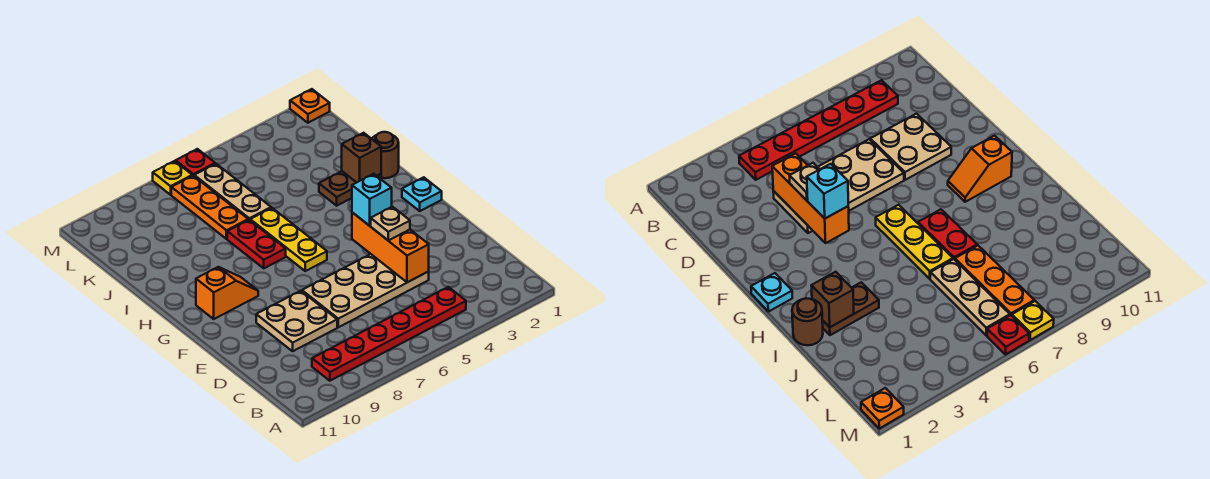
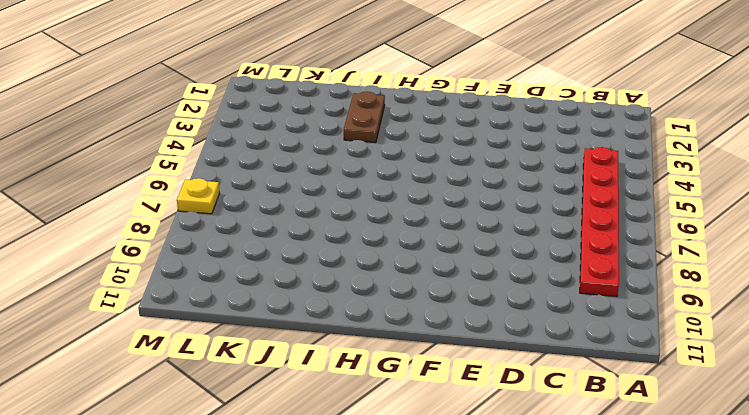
none -> tan 2x4 plate [302,254,429,327]
none -> tan 2x2 plate [256,291,337,351]
none -> cyan 1x1 plate [402,177,442,211]

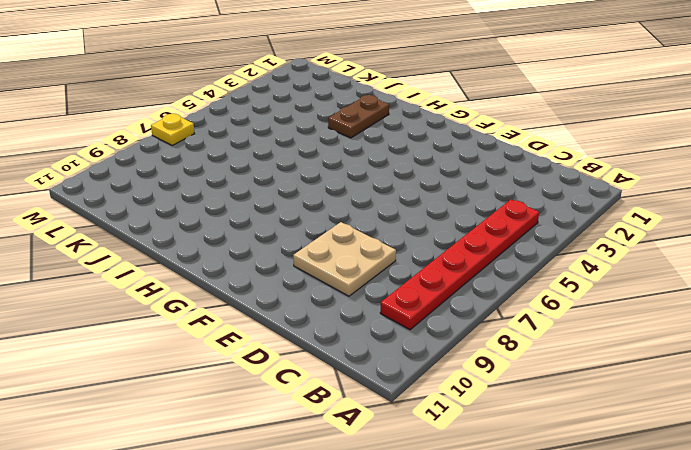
none -> tan 2x4 plate [302,254,429,327]
none -> cyan 1x1 plate [402,177,442,211]
none -> yellow 1x3 plate [250,208,327,271]

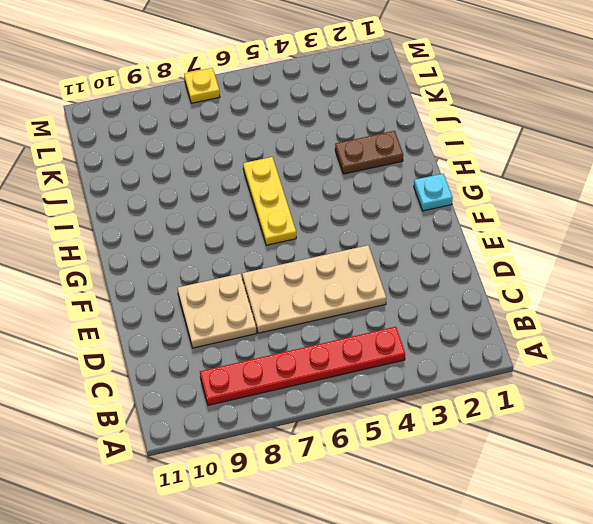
none -> orange 1x2 slope [196,267,258,319]
none -> red 1x2 plate [227,220,286,268]
none -> brown 1x1 round brick [372,132,399,178]

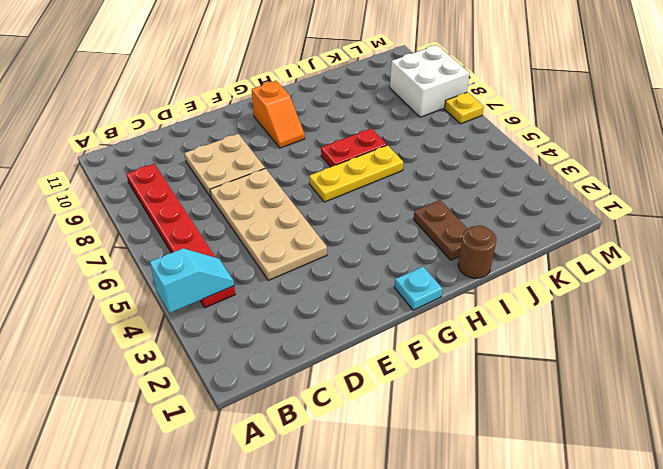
cyan 1x2 slope [150,248,234,313] -> none
white 2x2 brick [390,45,469,117] -> none
none -> tan 1x3 plate [194,164,271,220]
none -> orange 1x3 plate [171,176,248,239]
none -> orange 1x1 plate [290,89,330,123]

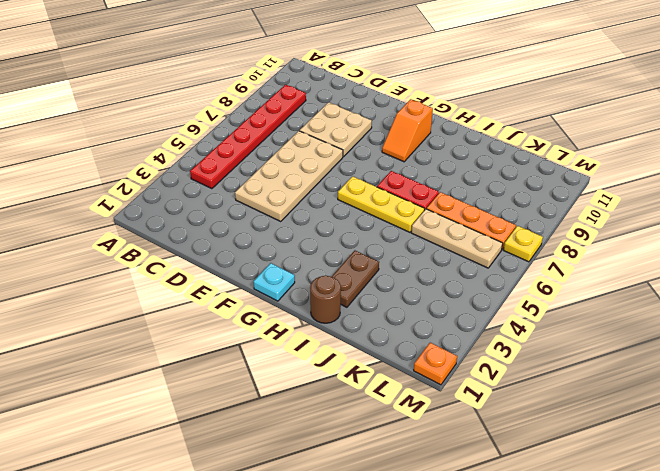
none -> red 1x1 plate [176,149,215,176]
none -> orange 1x3 brick [352,212,429,282]
none -> brown 1x1 brick [342,133,381,183]

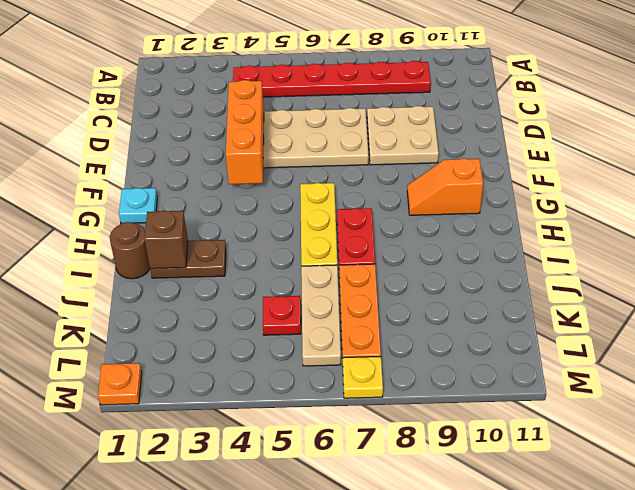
red 1x1 plate [263,296,301,335] -> red 1x1 plate moved to [176,149,215,176]
none -> tan 1x1 plate [371,207,410,241]
none -> cyan 1x1 brick [352,174,392,226]

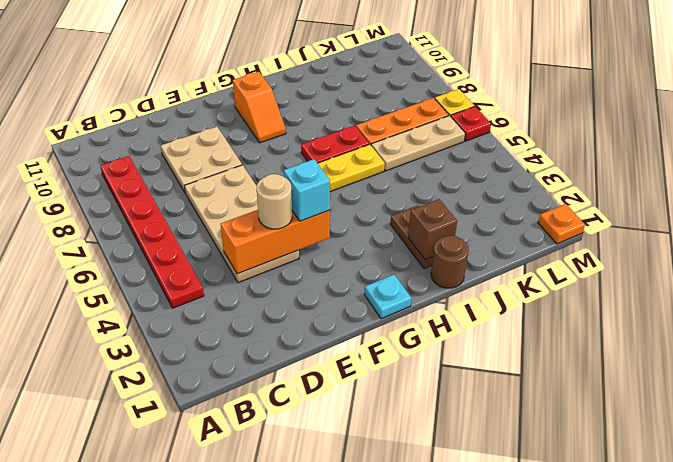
tan 1x1 round brick [257,174,292,229] -> tan 1x1 plate [371,207,410,241]

